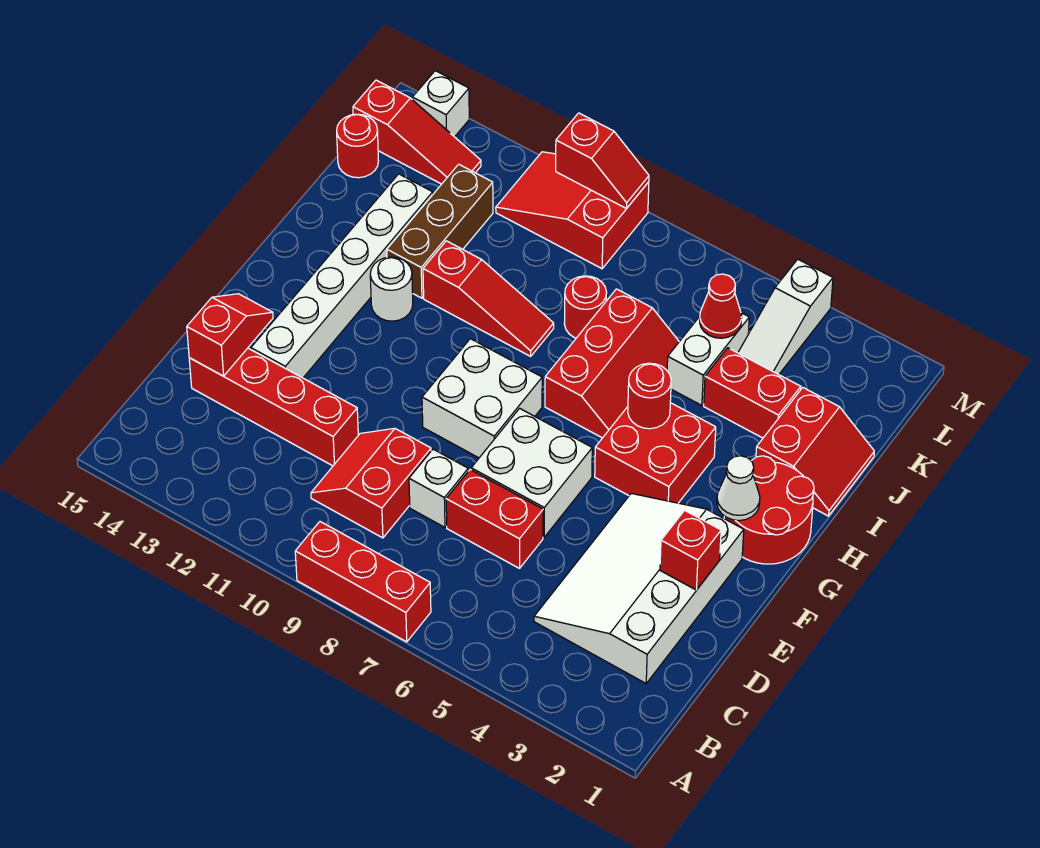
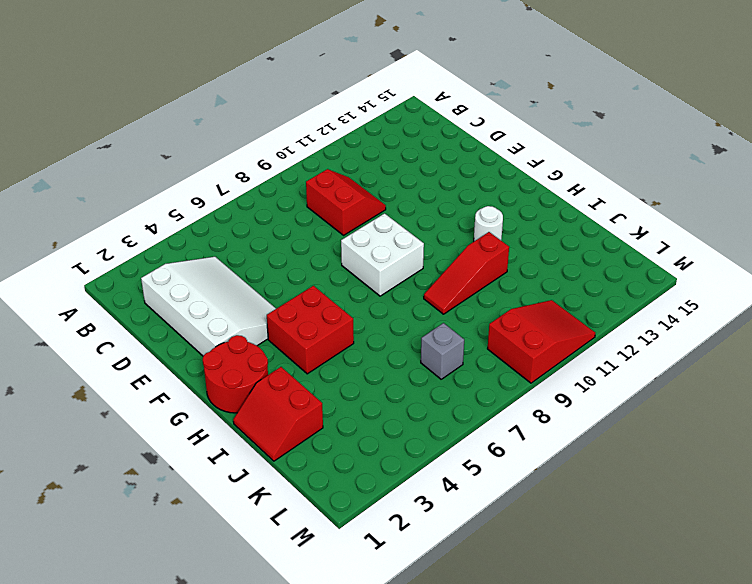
grey 1x1 brick [421,323,464,379] -> none
none -> red 1x3 brick [295,522,431,642]
none -> red 1x2 brick [446,470,543,568]
none -> white 1x1 brick [409,449,468,527]
none -> red 1x4 brick [189,348,358,466]

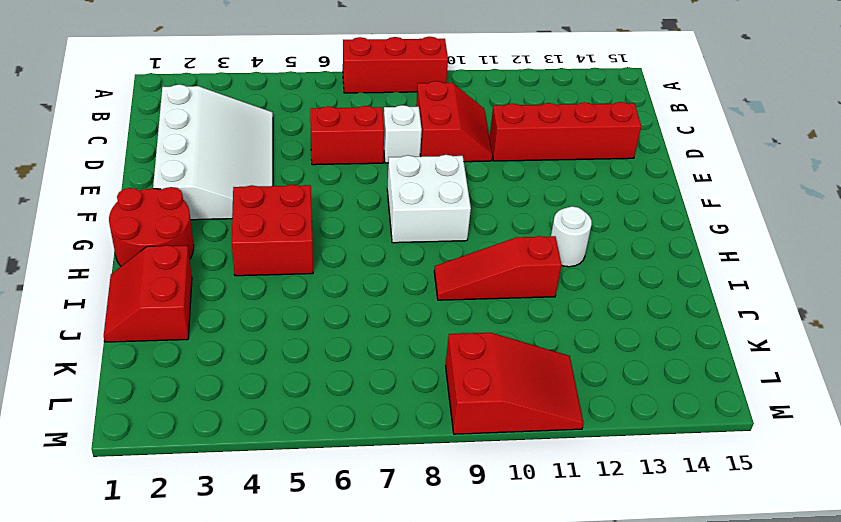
none -> white 2x2 brick [471,408,592,537]
none -> white 1x6 brick [251,174,433,378]
none -> red 2x3 slope [545,289,679,438]
none -> brown 1x3 brick [387,164,493,298]

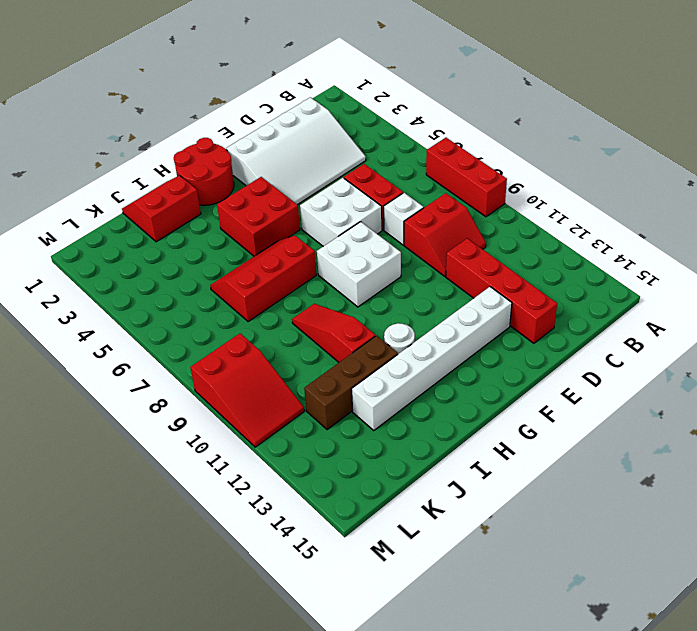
none -> red 1x2 brick [704,348,801,438]
none -> white 1x2 brick [667,313,749,405]
none -> red 1x1 round brick [564,276,607,338]
none -> white 1x3 slope [738,259,833,375]

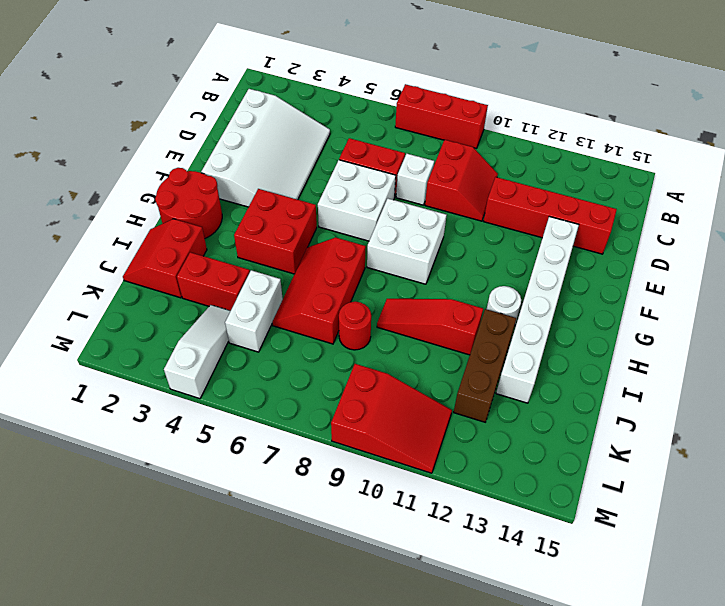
none -> red 1x1 round brick [337,114,378,178]
none -> red 1x3 slope [353,80,481,184]
none -> white 1x1 brick [412,71,469,137]
none -> red 1x2 slope [187,294,273,376]

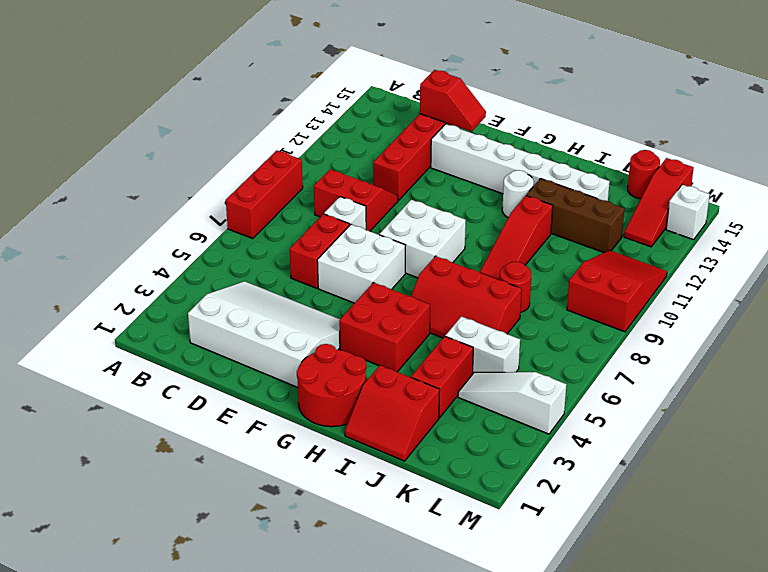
none -> red 1x1 brick [660,510,721,590]
none -> white 1x1 cone [717,456,760,521]
none -> red 1x1 round brick [628,363,671,429]
none -> red 1x1 cone [700,274,742,338]

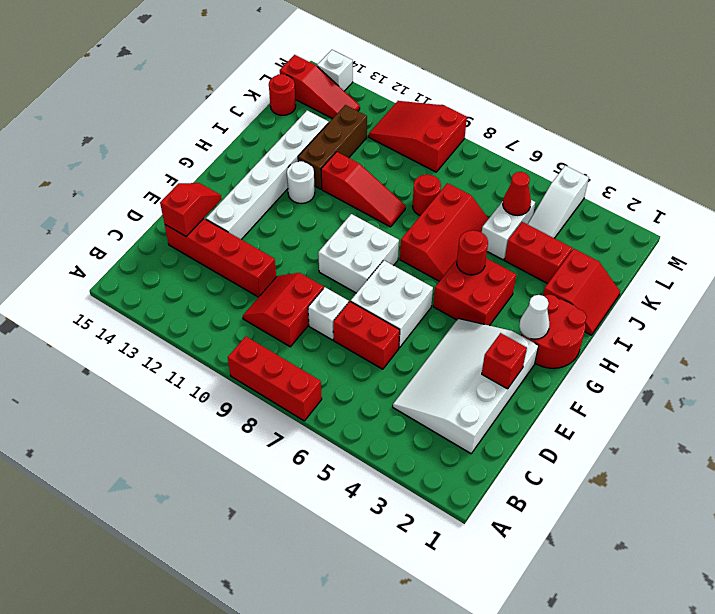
none -> red 1x2 slope [556,113,649,209]

